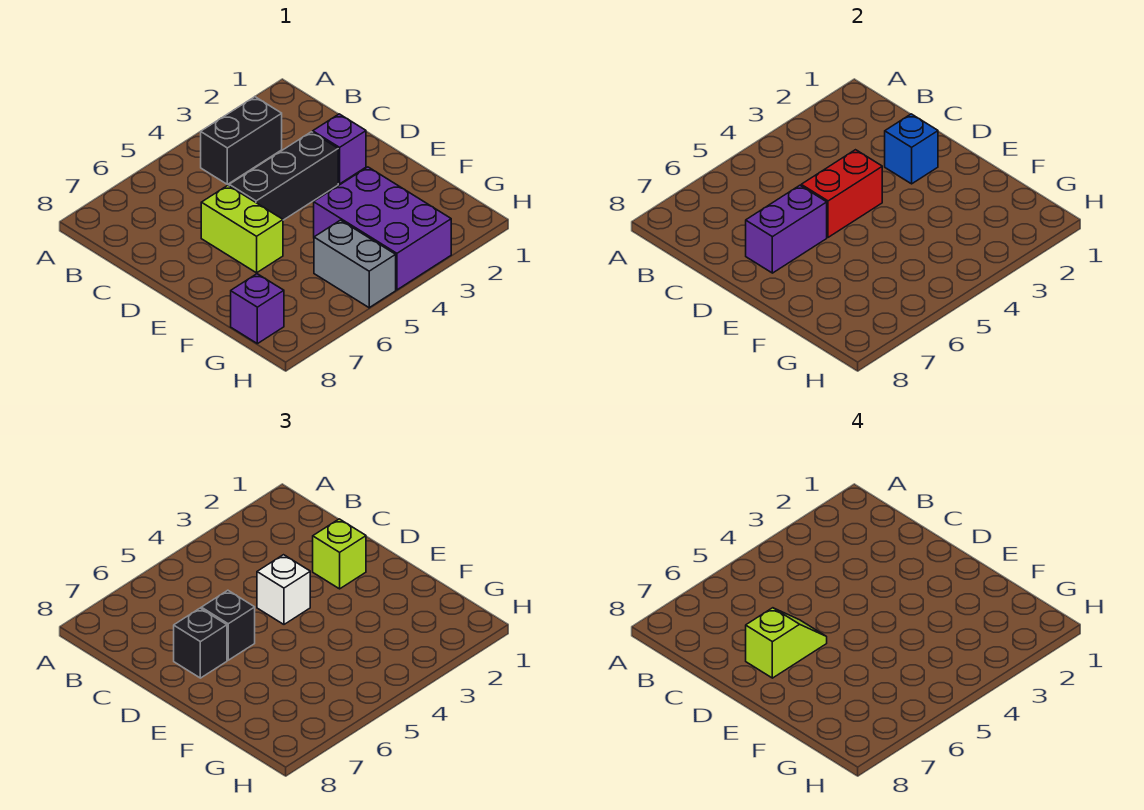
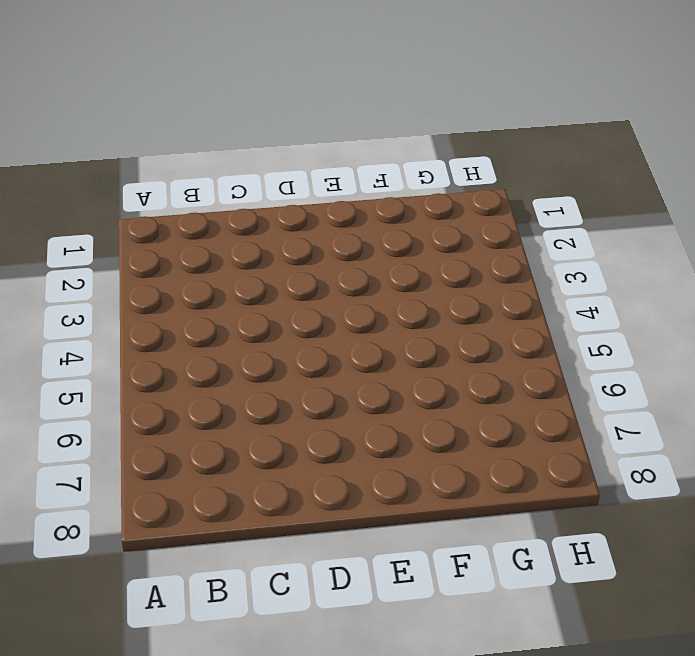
none -> black 1x2 brick [201,97,282,184]
none -> purple 1x1 brick [313,114,366,184]
none -> black 1x3 brick [229,132,338,220]

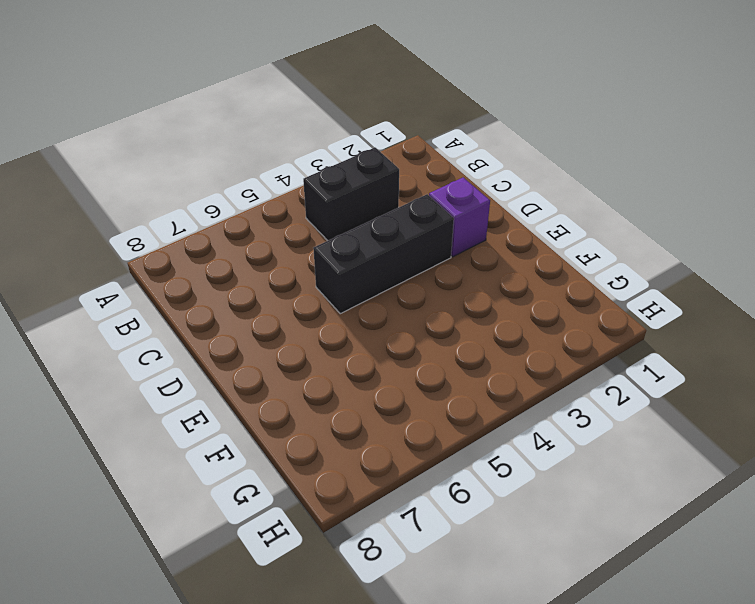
none -> lime 1x2 brick [201,185,283,273]
none -> purple 2x3 brick [314,167,451,290]
none -> grey 1x2 brick [314,220,396,308]

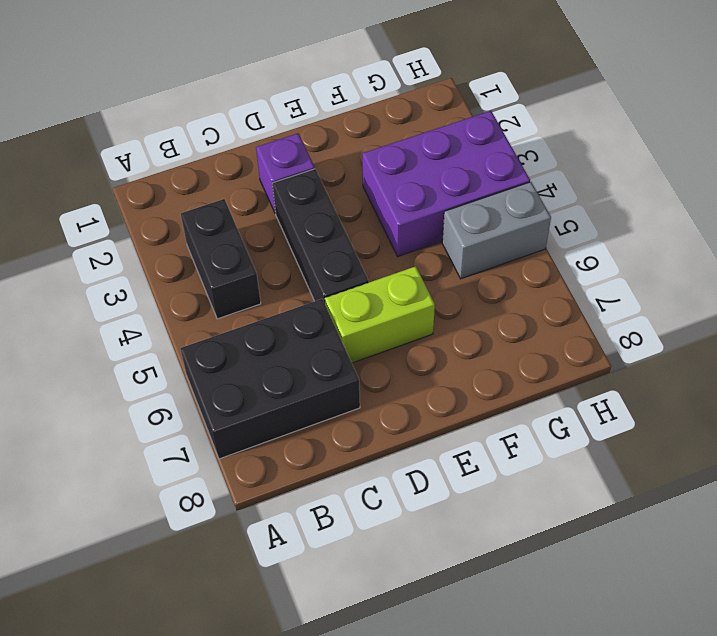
black 2x3 brick [180,299,360,459] -> none
none -> purple 1x1 brick [231,274,284,344]
none -> blue 1x1 brick [885,114,938,184]
none -> red 1x2 brick [801,150,882,237]

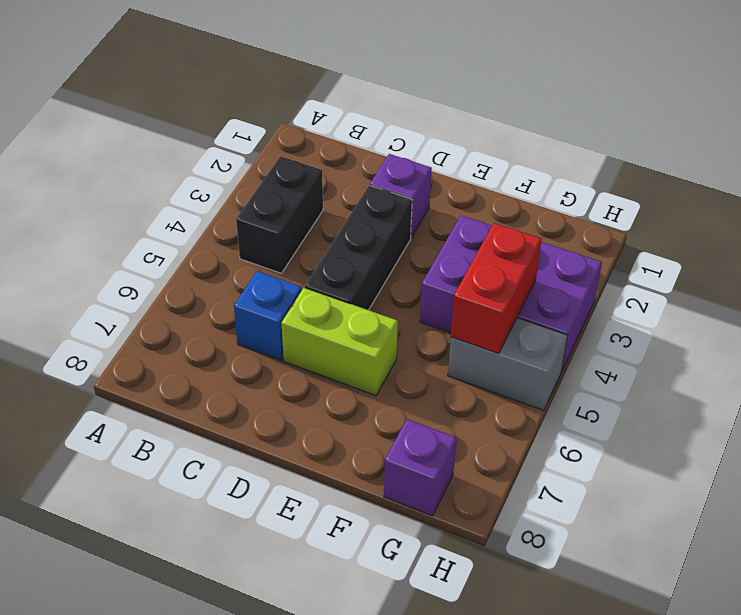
blue 1x1 brick [234,271,302,361] -> blue 1x1 brick moved to [885,114,938,184]
red 1x2 brick [451,223,542,353] -> red 1x2 brick moved to [801,150,882,237]
none -> purple 1x2 brick [746,185,827,273]
none -> lime 1x1 brick [313,519,366,589]
none -> white 1x1 brick [257,555,310,624]

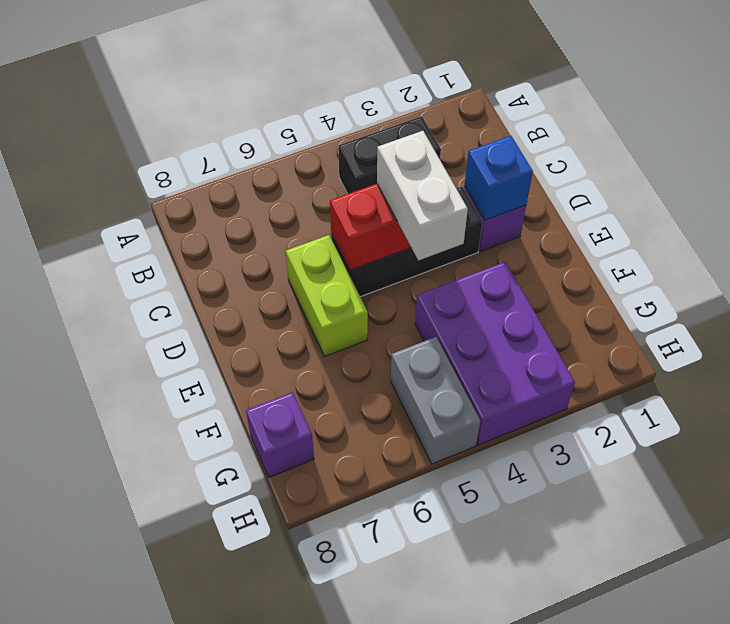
white 1x2 brick [377,131,468,260] -> white 1x1 brick [257,555,310,624]
none -> purple 1x2 brick [746,185,827,273]
none -> lime 1x1 brick [313,519,366,589]
none -> black 1x1 brick [201,590,255,660]

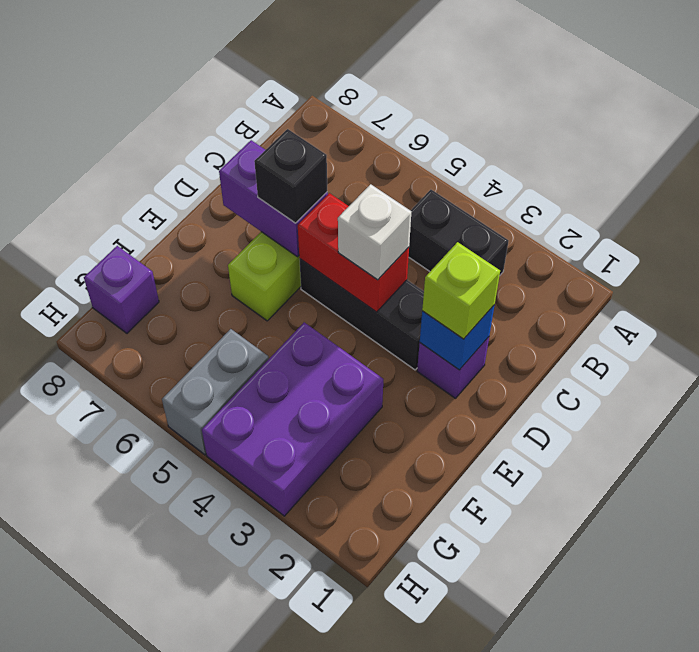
none -> black 1x1 brick [174,608,227,678]
none -> lime 1x2 slope [746,608,827,678]

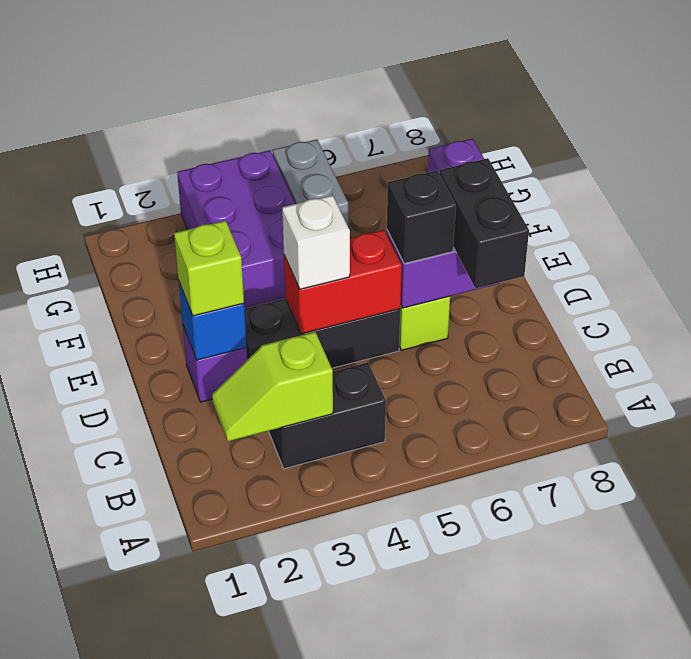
lime 1x2 slope [212,332,333,441] -> lime 1x2 slope moved to [746,608,827,678]
black 1x2 brick [439,158,529,288] -> black 1x1 brick [174,608,227,678]

